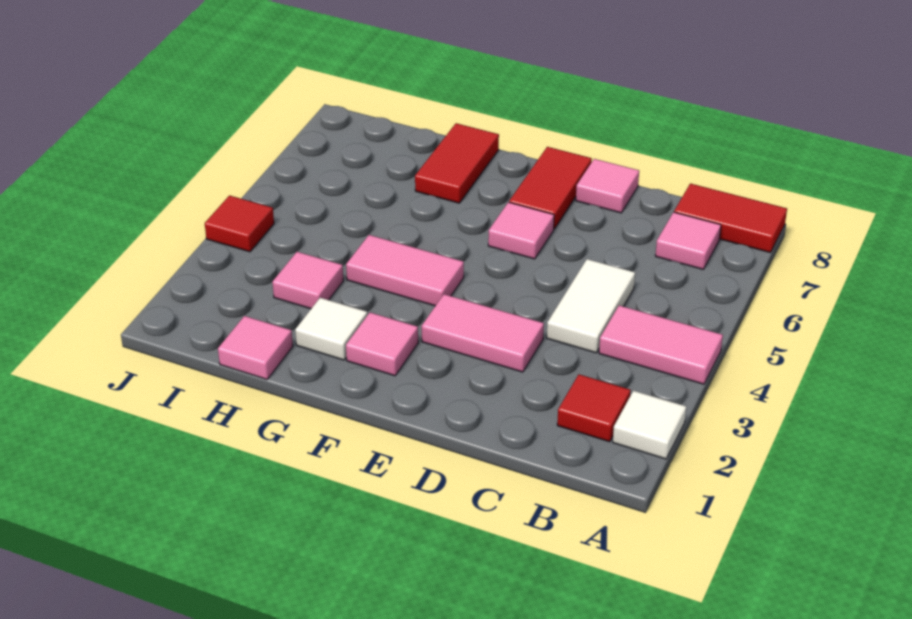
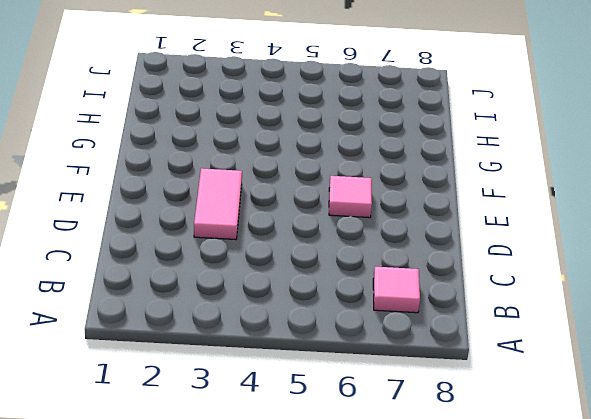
none -> white 1x1 tile [613,391,686,459]
none -> pink 1x2 tile [599,305,723,384]
none -> red 1x2 tile [674,184,787,253]

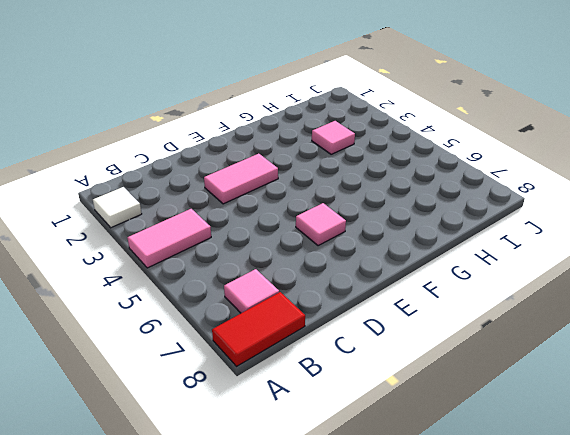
none -> red 1x1 tile [557,375,631,442]
none -> white 1x2 tile [547,259,635,353]
none -> pink 1x1 tile [576,159,639,213]

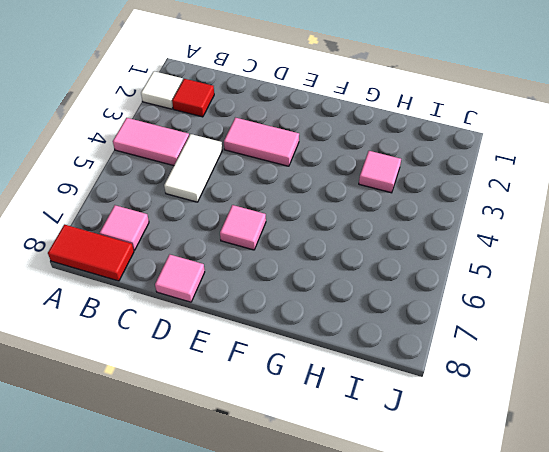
none -> red 1x2 tile [509,147,592,229]
none -> pink 1x1 tile [346,312,418,376]
none -> pink 1x2 tile [346,235,464,306]

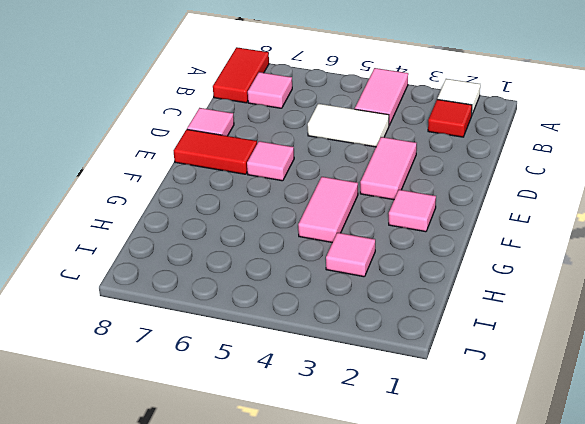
none -> white 1x1 tile [295,298,367,360]
none -> red 1x2 tile [415,123,499,203]
none -> pink 1x1 tile [218,316,293,379]

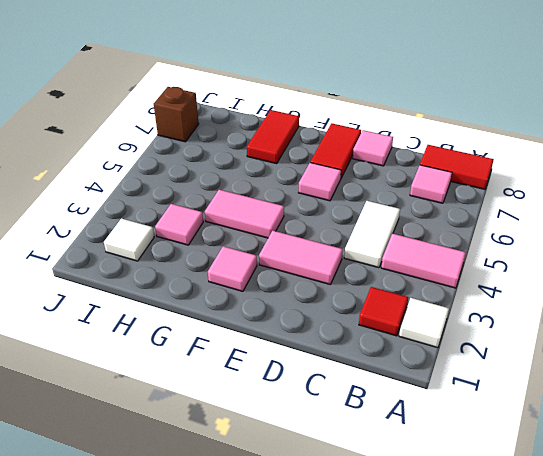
white 1x1 tile [104,218,154,261] -> white 1x1 tile moved to [295,298,367,360]
brown 1x1 brick [154,87,199,142] -> none
none -> pink 1x1 tile [218,316,293,379]
none -> red 1x1 tile [205,196,274,252]

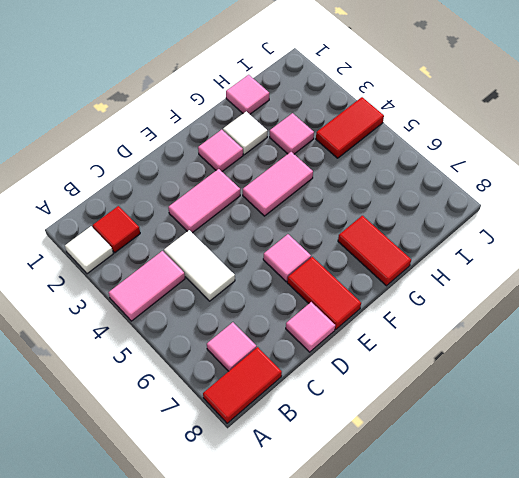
red 1x2 tile [316,97,384,158] -> red 1x1 tile [205,196,274,252]

